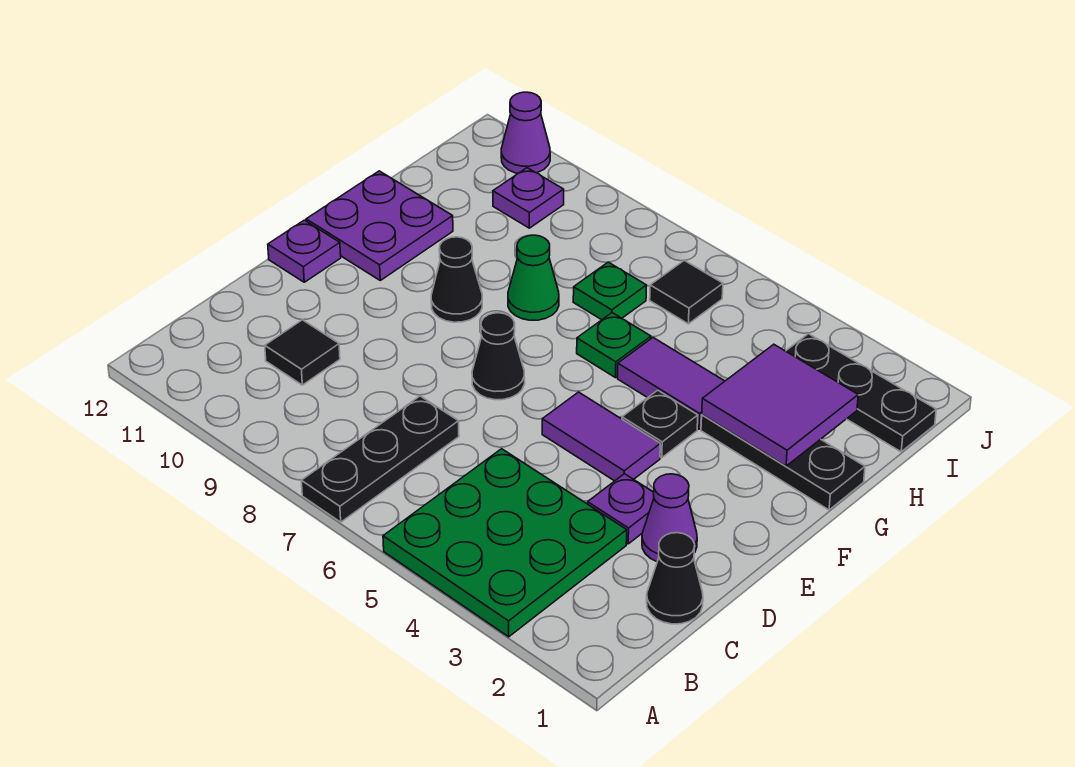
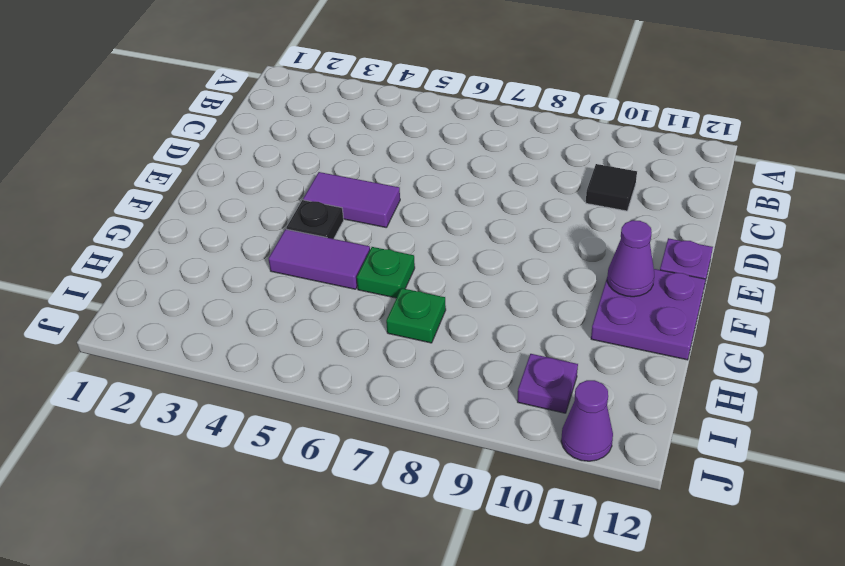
purple 1x1 cone [607,220,654,297] -> purple 1x1 cone moved to [642,474,697,562]
none -> green 3x3 plate [383,449,627,637]
none -> black 1x3 plate [301,396,459,522]
none -> black 1x1 cone [647,533,703,624]

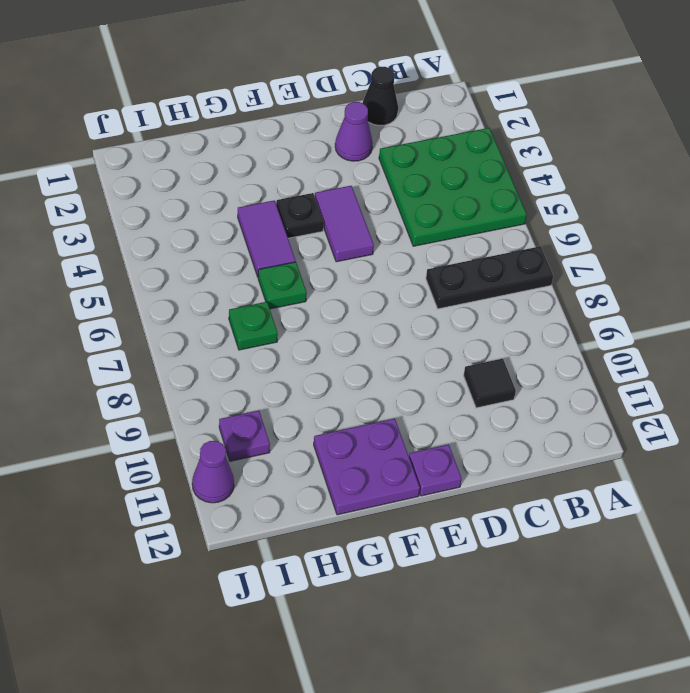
none -> purple 1x1 plate [588,474,654,544]
none -> black 1x1 cone [472,313,525,400]
none -> black 1x1 cone [431,237,482,322]

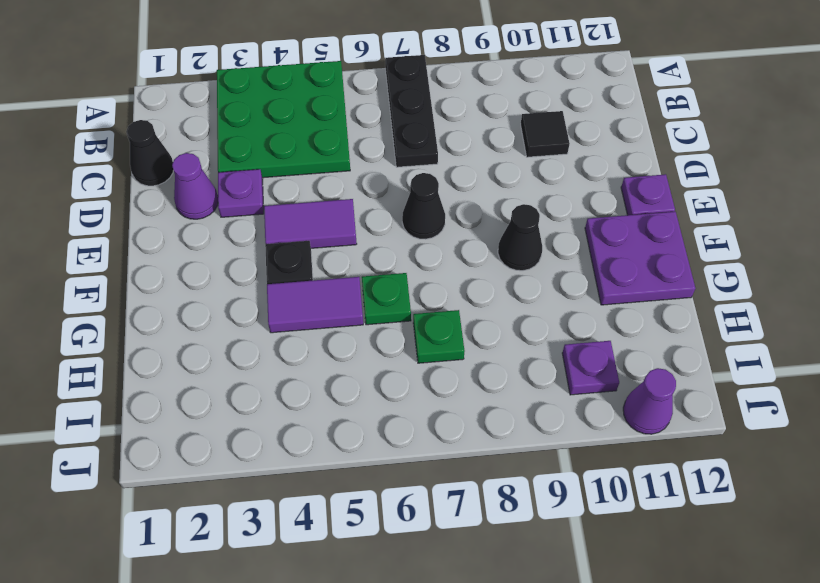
none -> black 1x3 plate [701,415,865,510]
none -> green 1x1 cone [508,235,559,320]
none -> black 1x3 plate [786,334,936,452]

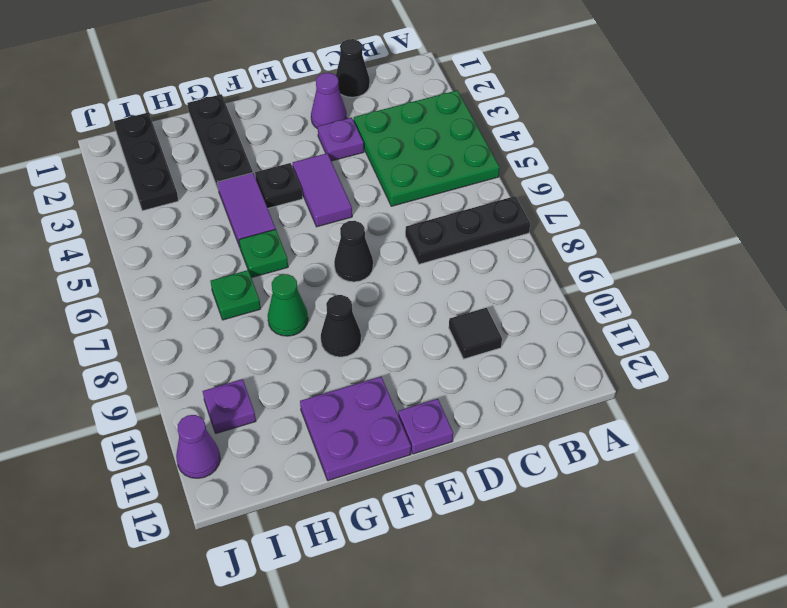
none -> black 1x1 tile [650,260,723,324]
none -> purple 2x2 tile [702,344,858,466]

